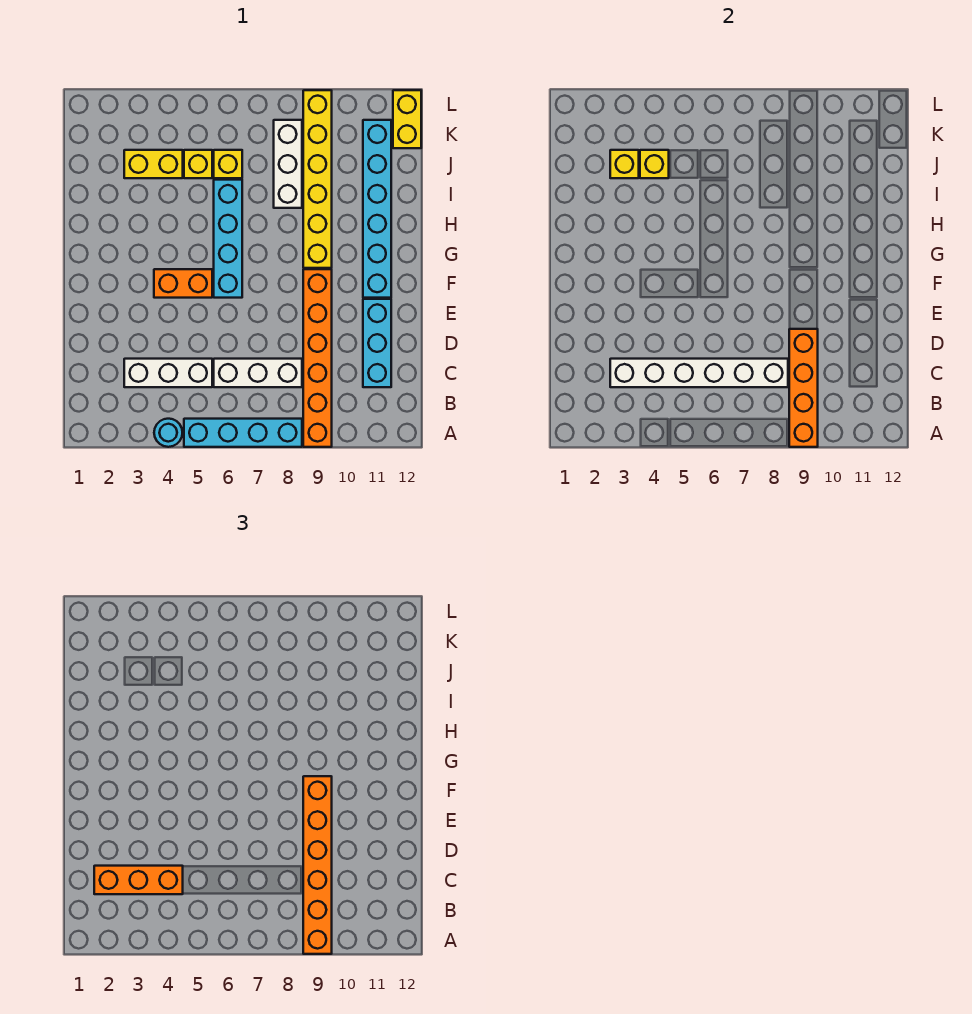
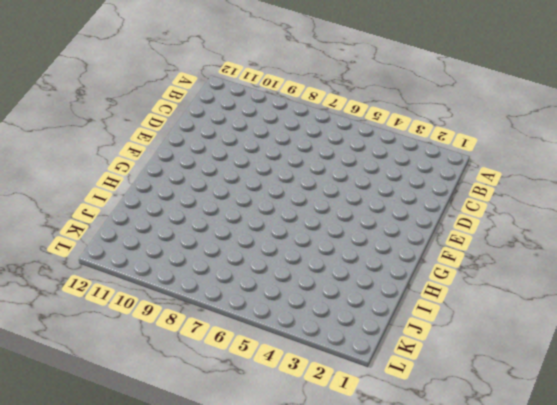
none -> cyan 1x1 round brick [154,419,183,447]
none -> cyan 1x4 brick [184,419,302,447]
none -> orange 1x6 brick [303,269,332,447]

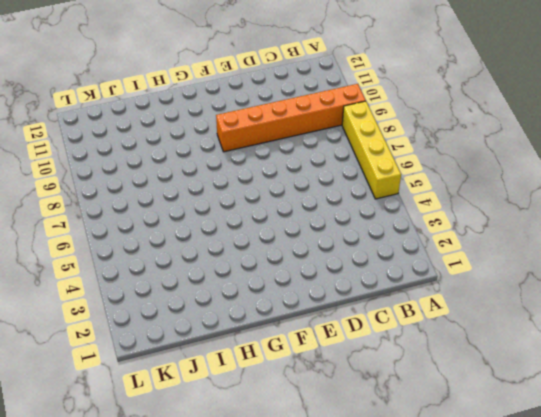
yellow 1x4 brick [342,101,401,199] -> cyan 1x4 brick [184,419,302,447]
none -> cyan 1x1 round brick [154,419,183,447]
none -> white 1x3 brick [124,359,212,387]
none -> white 1x3 brick [214,359,302,387]

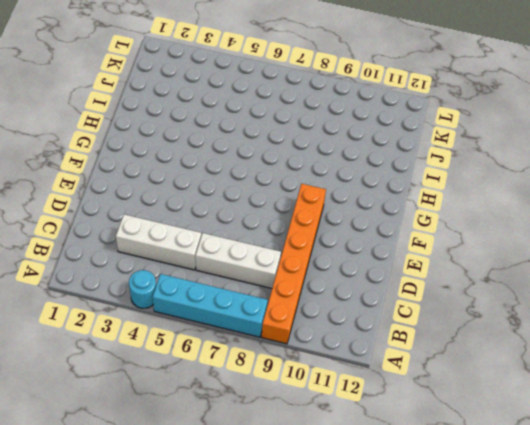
none -> cyan 1x3 brick [363,299,391,387]
none -> orange 1x2 brick [154,269,212,298]
none -> cyan 1x4 brick [214,180,242,298]

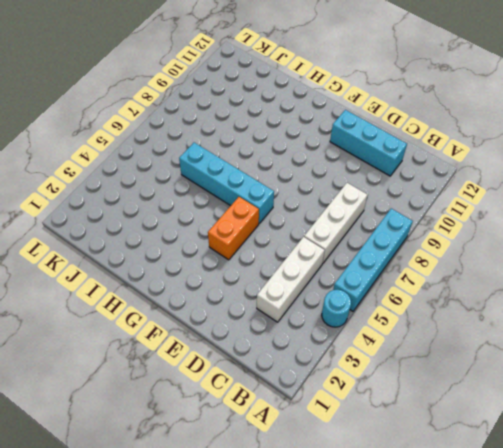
none -> orange 1x6 brick [303,269,332,447]
none -> cyan 1x6 brick [363,120,391,298]
none -> yellow 1x6 brick [303,90,332,268]

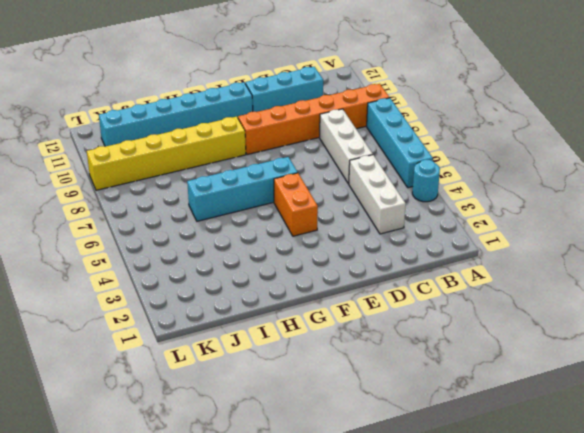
none -> white 1x3 brick [274,120,302,208]
none -> yellow 1x2 brick [124,150,183,178]
none -> yellow 1x1 brick [184,150,212,178]

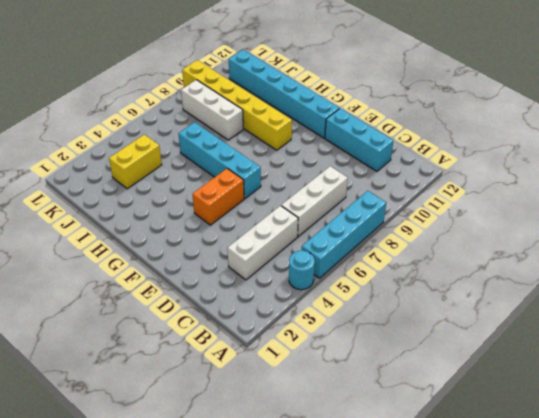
none -> orange 1x6 brick [303,269,332,447]
none -> yellow 1x1 brick [184,150,212,178]
none -> yellow 1x1 brick [214,150,242,178]

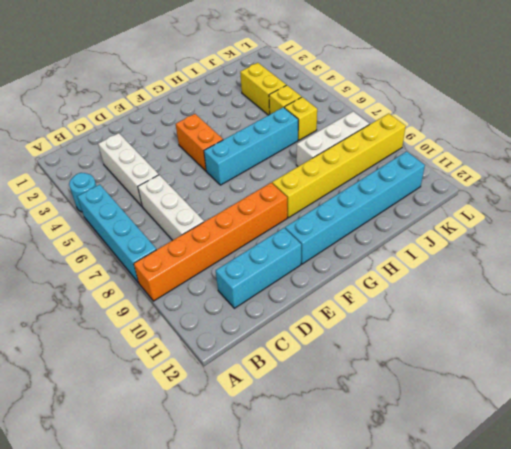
none -> yellow 1x2 brick [393,90,421,148]
none -> orange 1x4 brick [789,329,818,447]
none -> white 1x6 brick [610,359,788,387]

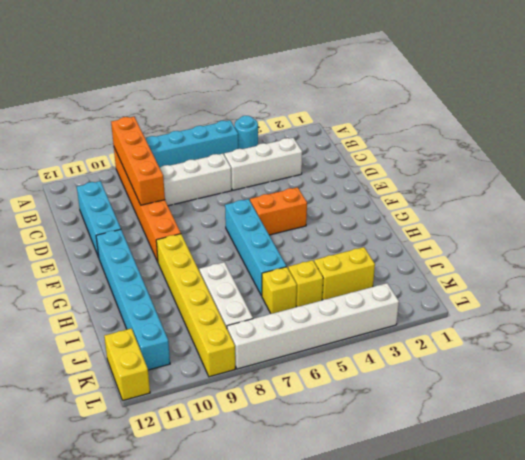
white 1x6 brick [227,283,399,369] -> white 1x6 brick moved to [610,359,788,387]
none -> yellow 1x1 brick [610,150,639,178]
none -> yellow 1x1 brick [640,150,669,178]
none -> orange 1x6 brick [303,776,332,954]

